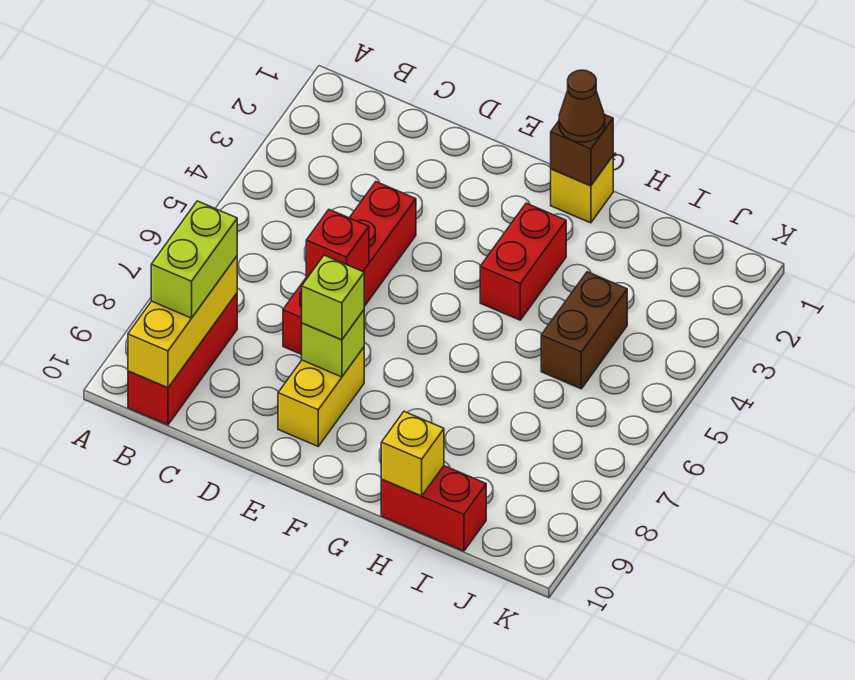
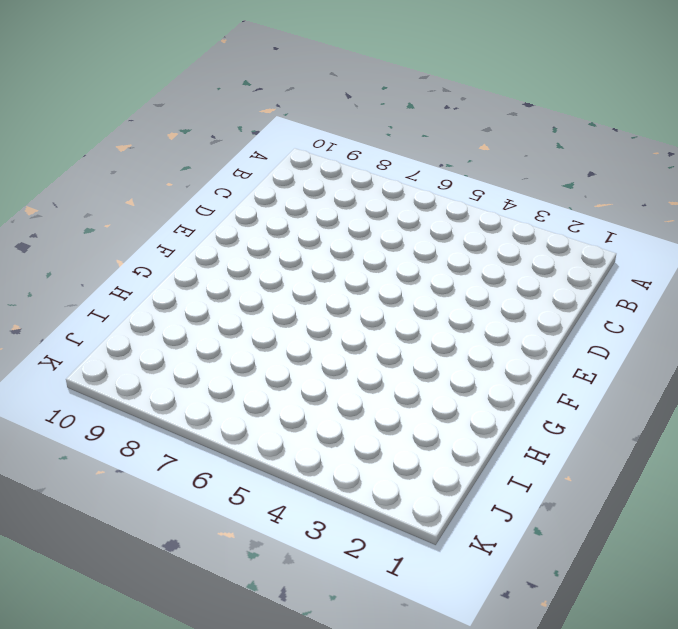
none -> red 1x3 brick [128,293,237,425]
none -> red 1x4 brick [283,182,416,355]
none -> yellow 1x2 brick [278,347,364,446]

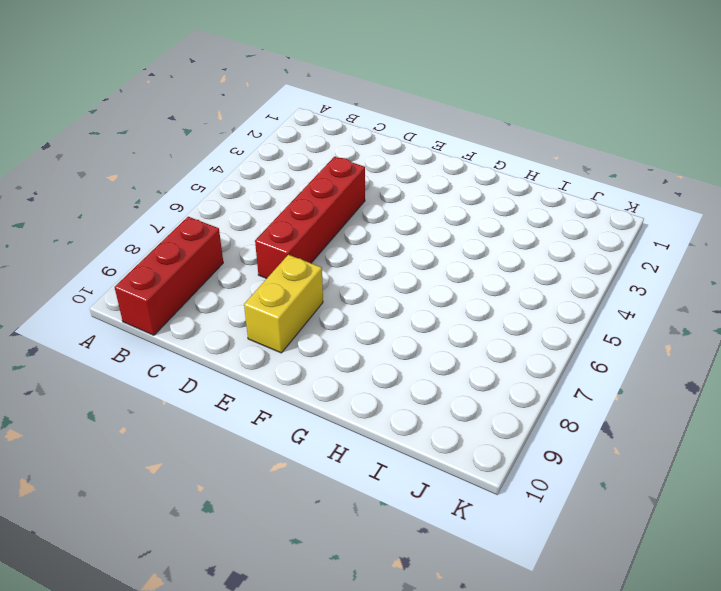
none -> yellow 1x1 brick [551,156,613,223]
none -> red 1x2 brick [480,203,566,320]
none -> red 1x2 brick [381,466,486,551]

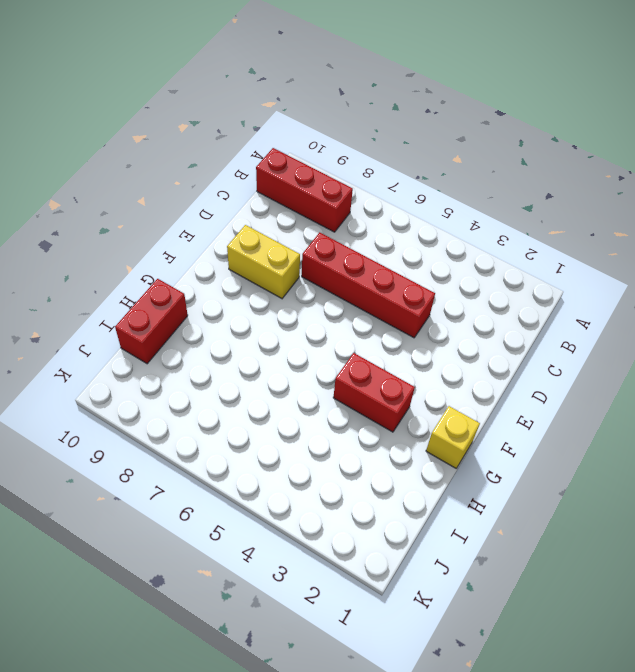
none -> brown 1x2 brick [541,272,627,389]
none -> yellow 1x3 brick [128,256,237,388]
none -> red 1x1 brick [306,210,369,277]

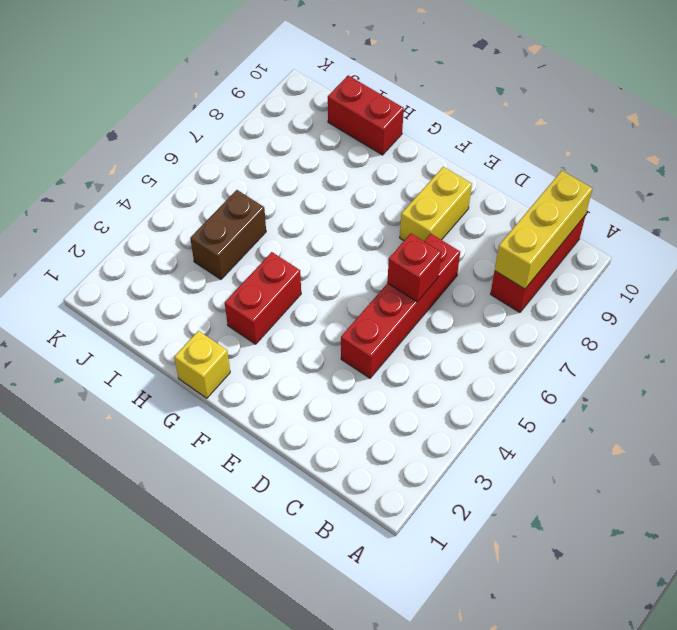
none -> lime 1x1 brick [302,310,364,377]
none -> brown 1x1 brick [551,115,613,186]
none -> yellow 1x1 brick [381,412,444,496]

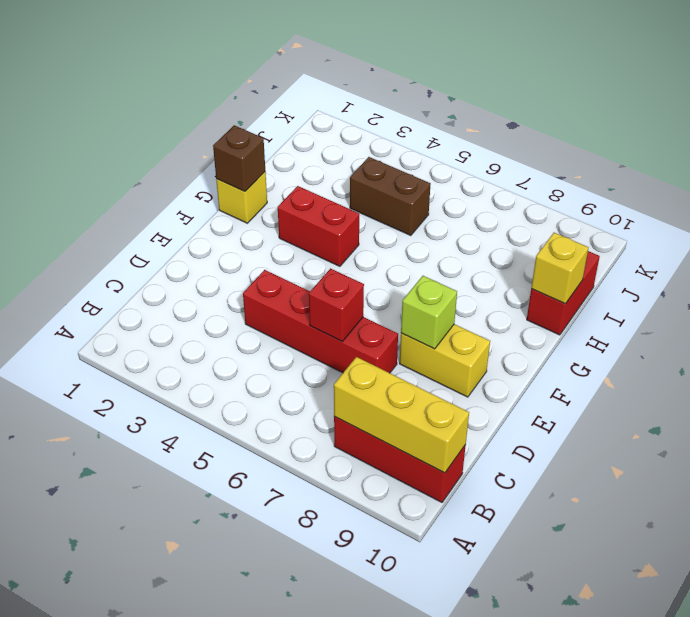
none -> lime 1x2 brick [151,201,237,318]
none -> lime 1x1 brick [302,255,364,340]
none -> brown 1x1 cone [559,70,605,142]

